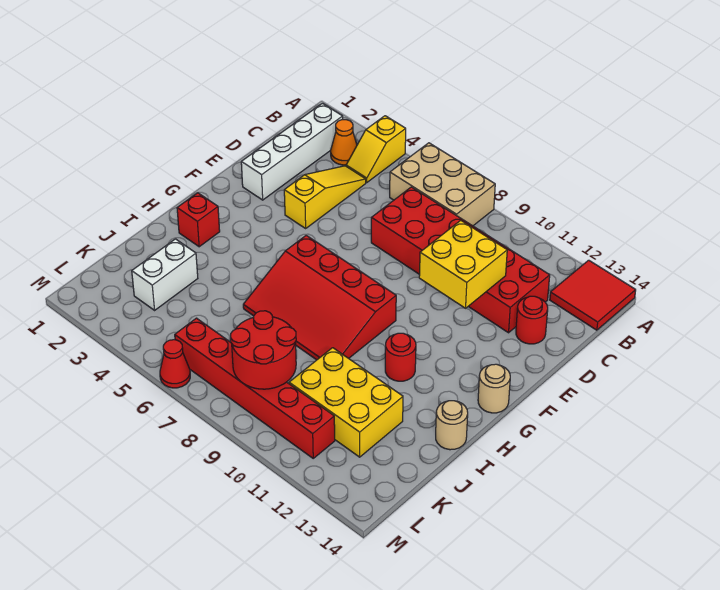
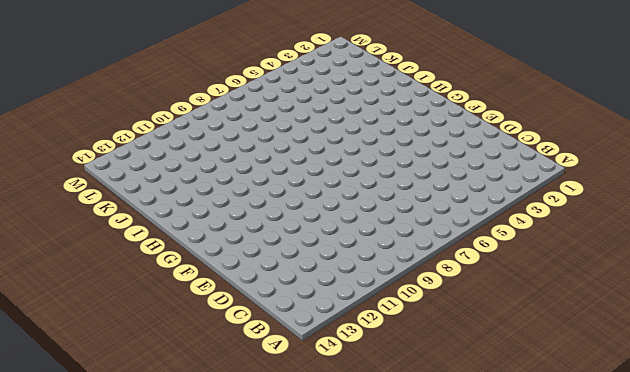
none -> yellow 1x2 slope [346,116,406,183]
none -> tan 2x3 brick [390,143,495,226]
none -> red 2x2 tile [550,260,636,330]

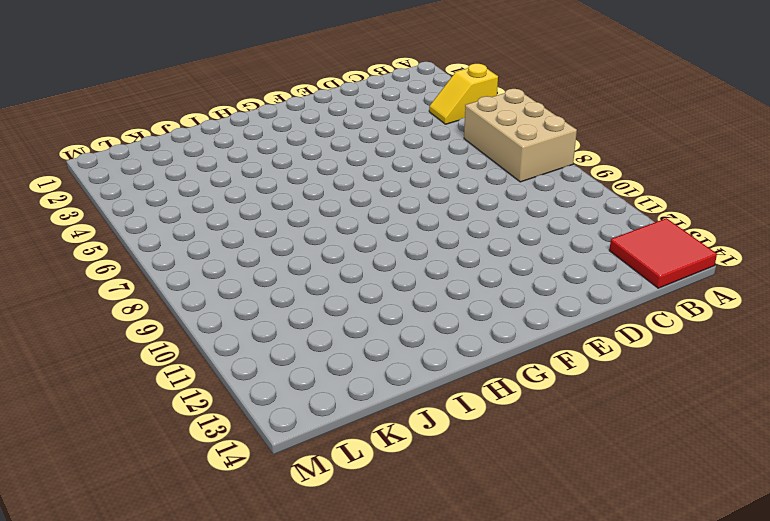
none -> white 1x4 brick [241,103,343,200]
none -> orange 1x1 cone [331,120,357,165]
none -> yellow 1x3 slope [284,166,366,228]

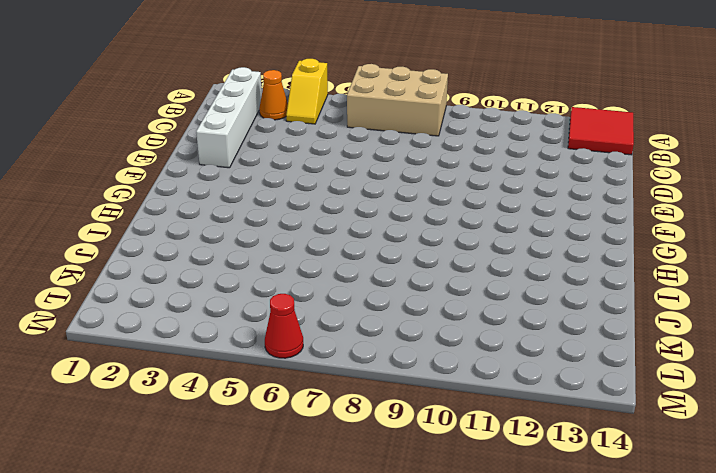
none -> yellow 1x3 slope [284,166,366,228]
none -> red 2x6 brick [371,187,550,333]
none -> red 1x1 round brick [516,296,548,344]

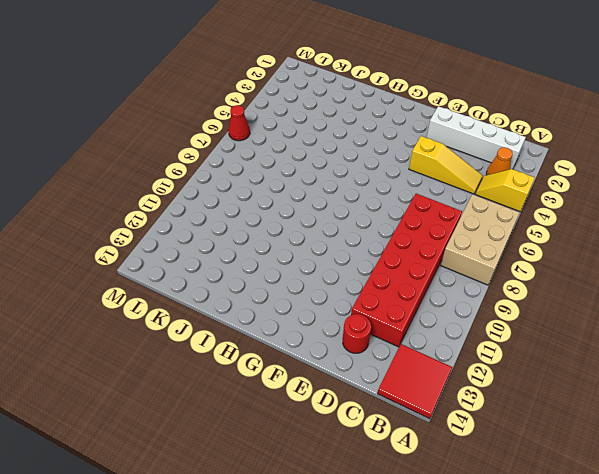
none -> red 3x4 slope [243,235,396,360]
none -> tan 1x1 round brick [478,364,510,413]
none -> red 1x1 brick [177,193,220,247]

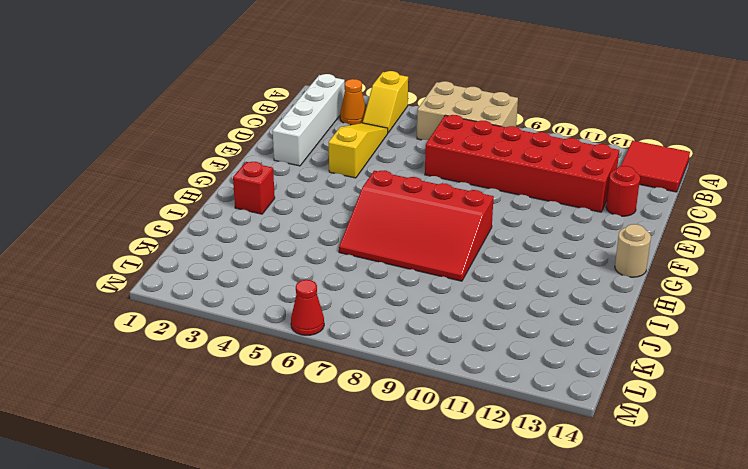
none -> red 1x1 round brick [385,333,416,381]
none -> tan 1x1 round brick [436,401,468,450]
none -> white 1x2 brick [132,239,198,310]

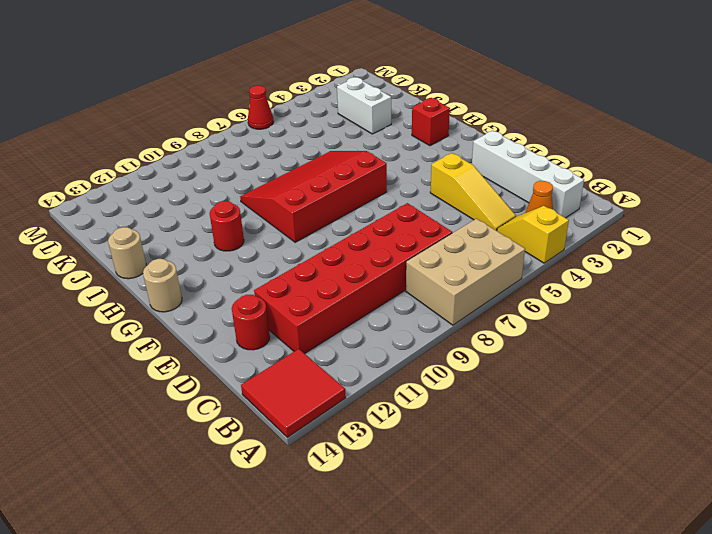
none -> yellow 2x3 brick [289,348,403,457]
none -> red 1x6 brick [175,318,335,458]
none -> yellow 2x2 brick [419,220,507,308]

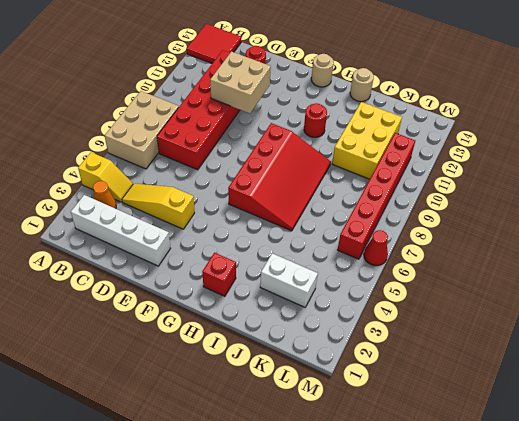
tan 2x2 brick [210,52,271,113] -> yellow 2x2 brick [419,220,507,308]
none -> red 2x2 round brick [231,311,296,389]

